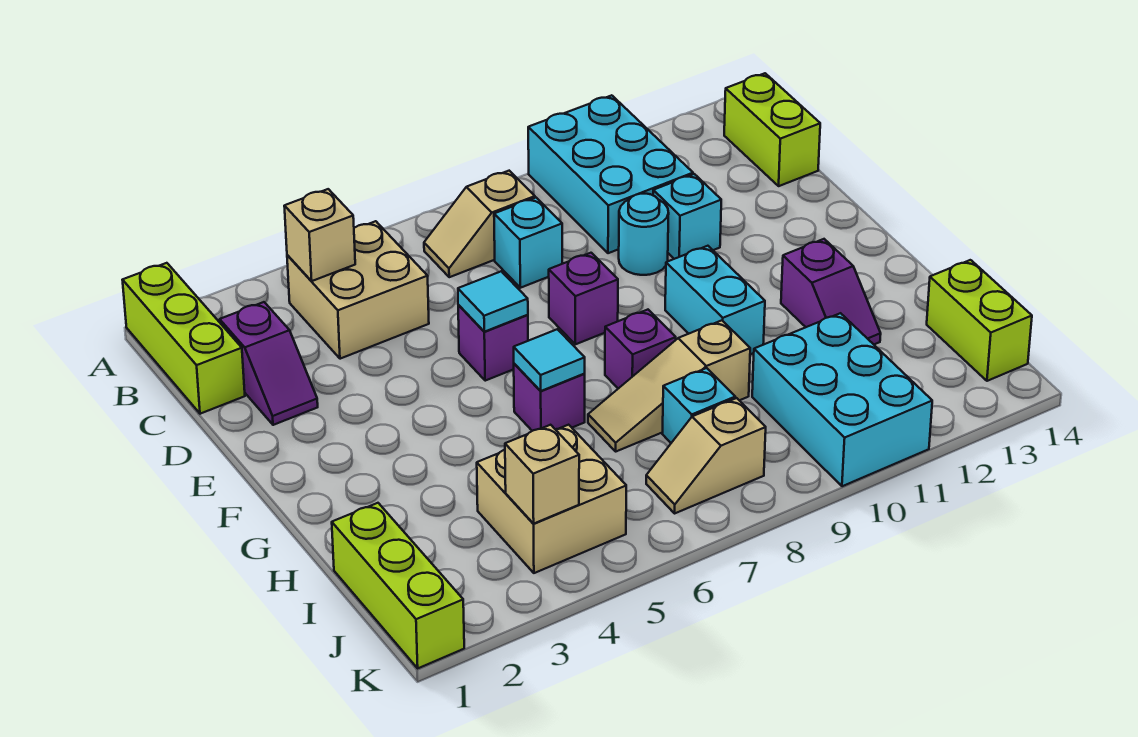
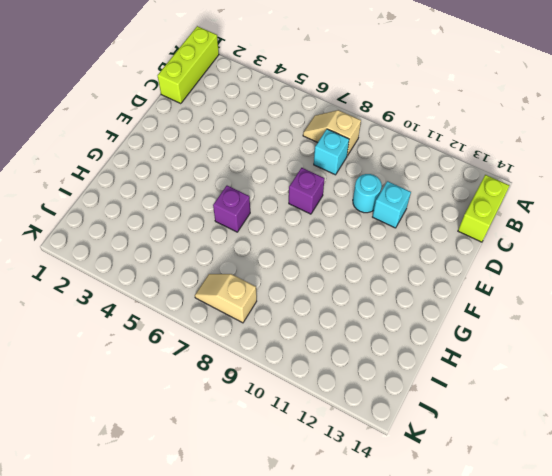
none -> cyan 2x3 brick [528,95,693,253]
none -> tan 2x2 brick [287,221,429,359]
none -> purple 1x2 slope [220,302,318,425]

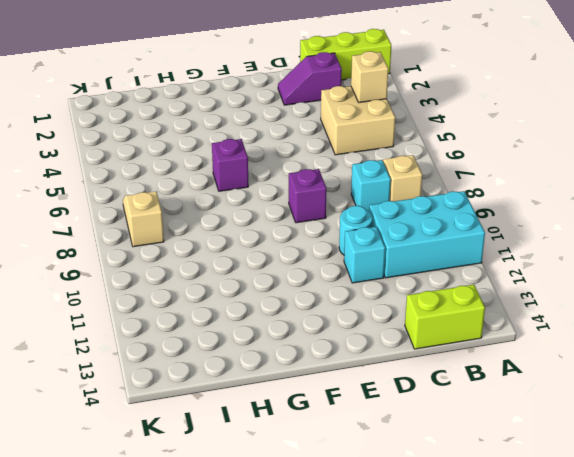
none -> purple 1x1 brick [458,305,528,381]
none -> cyan 1x2 brick [665,246,765,354]
none -> purple 1x1 brick [605,310,676,389]

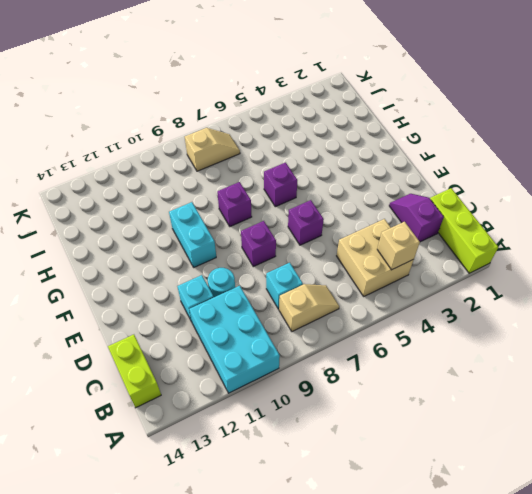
none -> purple 1x2 slope [781,239,881,344]
none -> tan 1x3 slope [588,320,750,451]
none -> lime 1x3 brick [332,503,464,668]

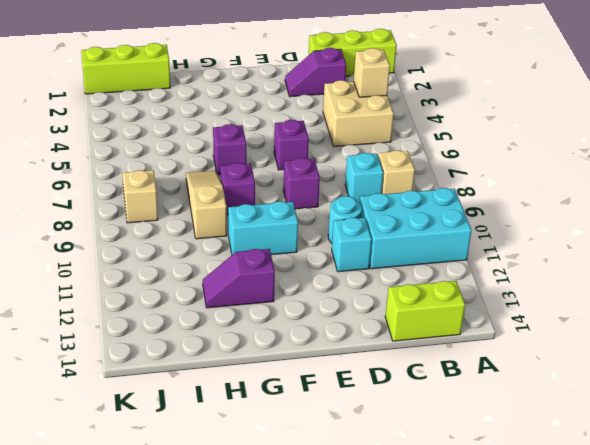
none -> tan 2x2 brick [477,425,626,573]
none -> cyan 1x1 brick [663,368,735,443]
none -> cyan 2x3 brick [752,313,932,486]

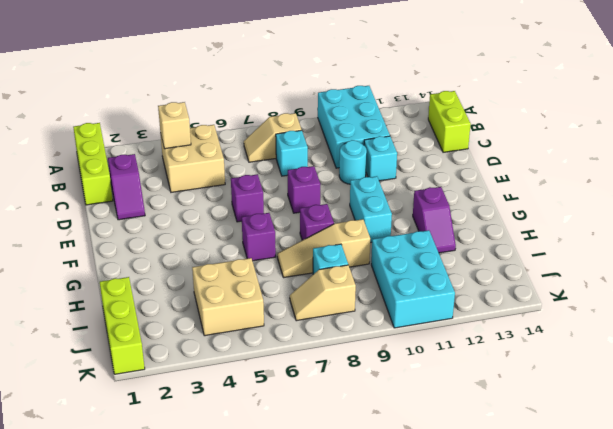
none -> lime 1x2 brick [927,260,1032,381]
none -> cyan 1x1 tile [458,271,528,332]
none -> cyan 1x1 tile [514,329,585,391]

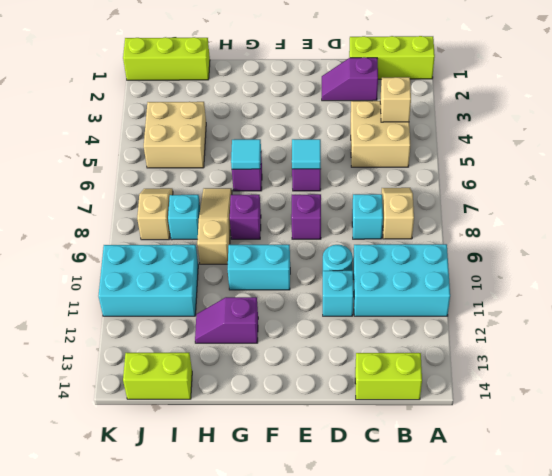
none -> tan 1x1 brick [505,425,579,523]

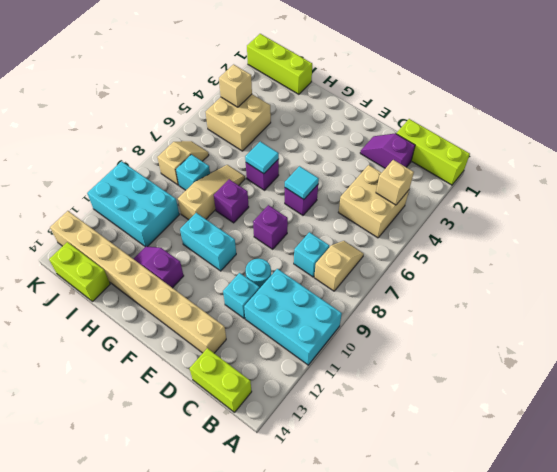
tan 1x8 brick [50,211,226,353] -> none

